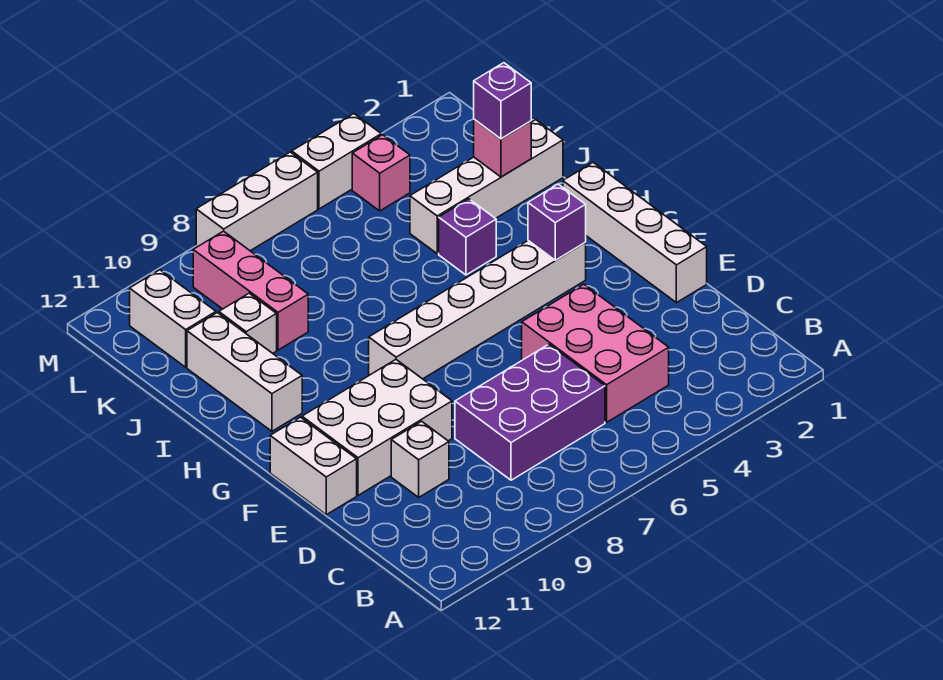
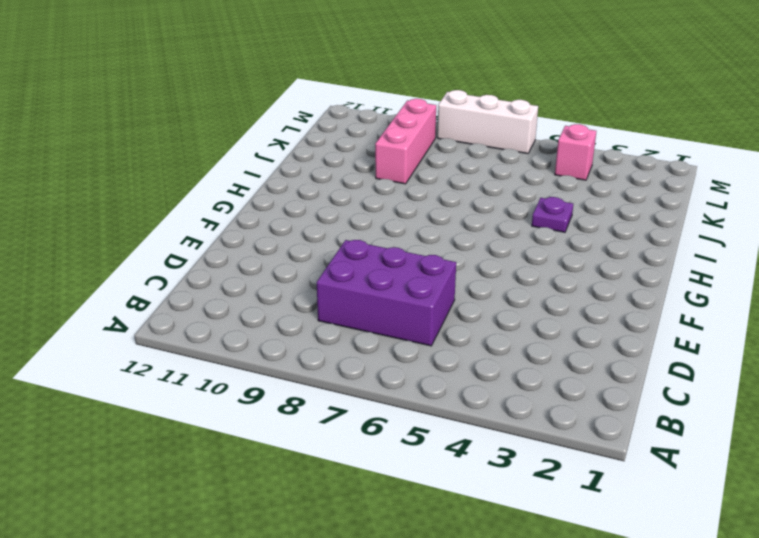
purple 1x1 plate [532,197,573,232] -> purple 1x1 brick [439,199,496,275]
none -> pink 2x3 brick [522,284,669,422]
none -> white 1x1 brick [391,421,449,497]
none -> white 1x4 brick [563,163,707,303]

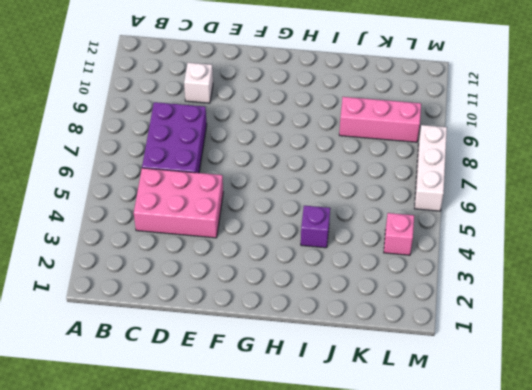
none -> white 1x4 brick [563,163,707,303]
none -> white 2x3 brick [302,360,452,495]
none -> white 1x2 brick [270,417,357,515]

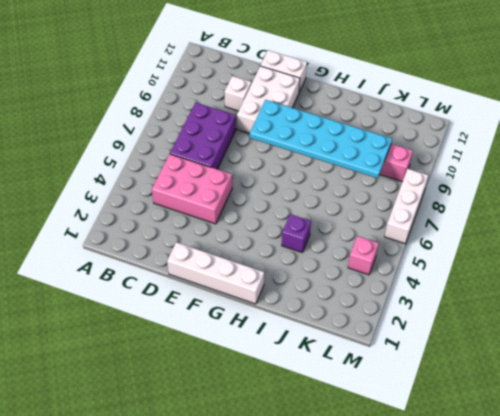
cyan 2x6 plate [250,100,392,178] -> none
none -> white 1x6 brick [369,241,586,379]
none -> white 1x3 brick [187,313,302,431]
none -> white 1x4 brick [410,120,563,254]

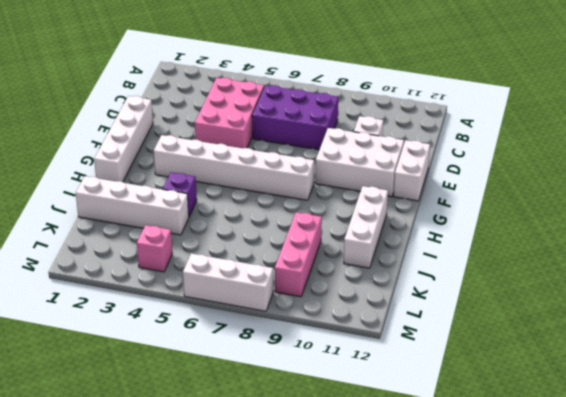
none -> white 1x1 brick [219,293,277,353]
none -> white 1x2 brick [130,270,216,367]
none -> white 1x2 brick [292,114,381,209]

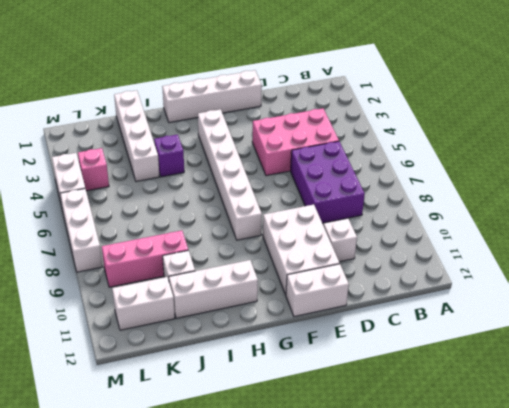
none -> purple 1x1 brick [528,184,586,260]
none -> pink 1x1 brick [474,119,531,177]
none -> purple 1x1 brick [474,63,531,139]

